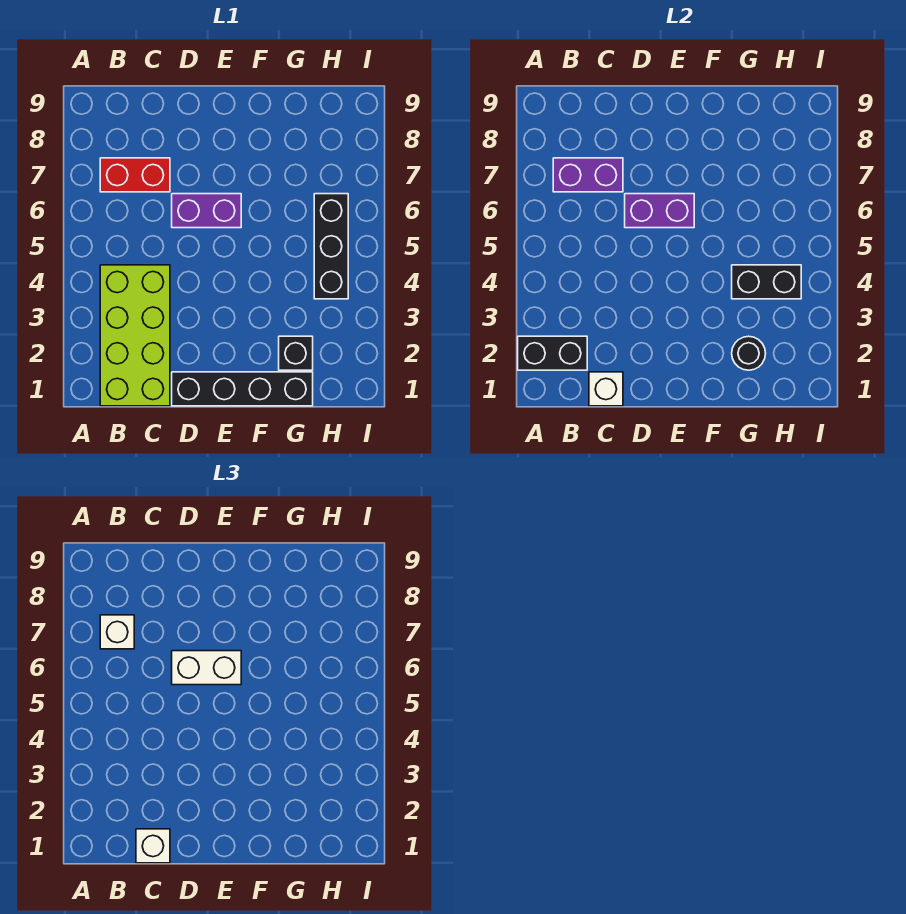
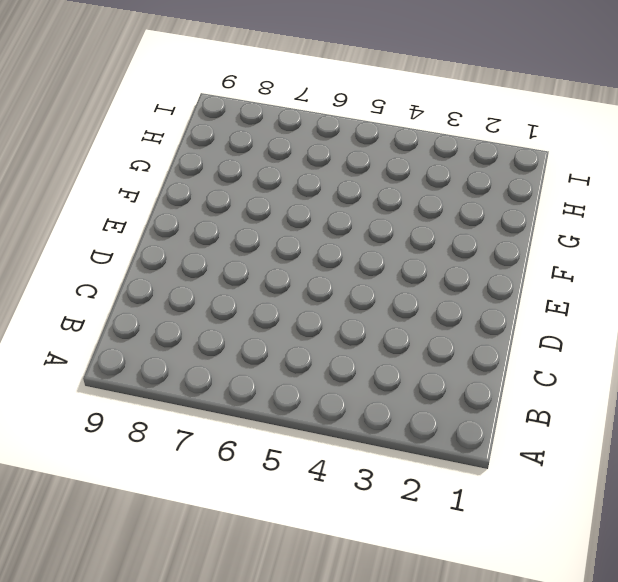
none -> lime 2x4 brick [100,265,170,406]
none -> red 1x2 brick [100,158,170,192]
none -> black 1x4 brick [172,372,313,406]

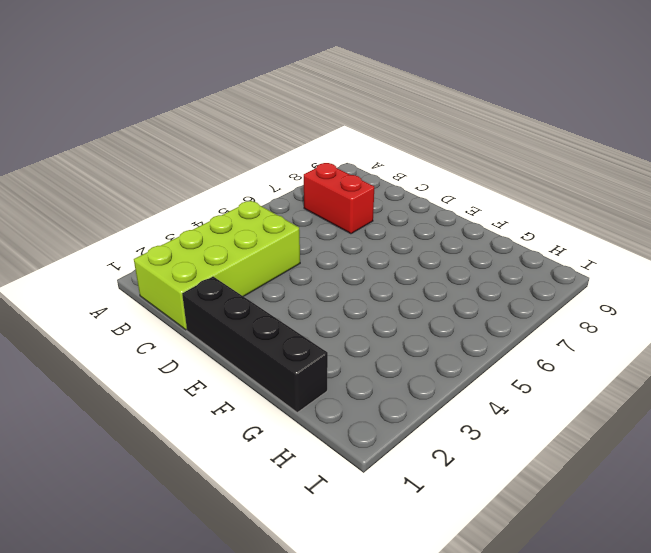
none -> purple 1x2 brick [172,194,241,228]
none -> black 1x1 brick [279,336,313,370]
none -> black 1x3 brick [314,194,348,299]

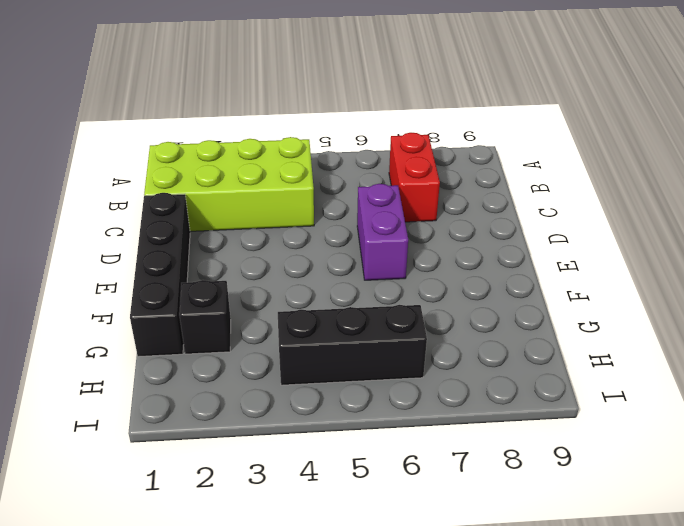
none -> black 1x2 brick [518,336,587,370]
none -> purple 1x2 brick [553,158,623,192]
none -> white 1x1 brick [589,372,623,406]

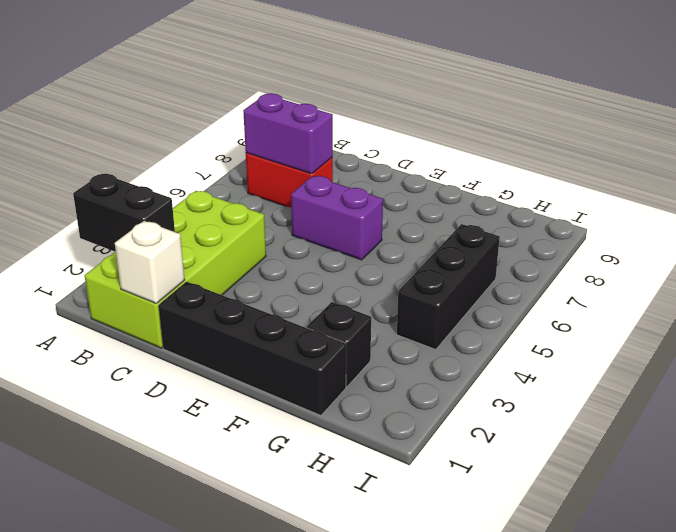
none -> purple 1x2 brick [625,194,694,228]
none -> black 1x1 round brick [732,336,766,370]
none -> black 1x2 brick [732,265,801,299]

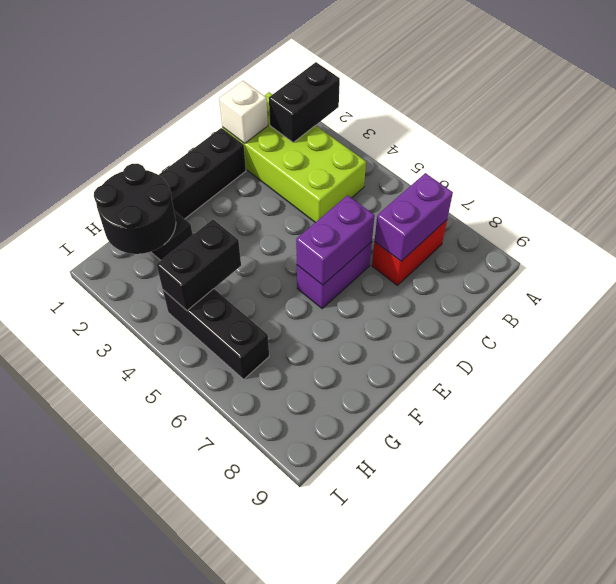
black 2x2 round brick [94,164,176,254] -> black 1x1 round brick [732,336,766,370]
none -> white 1x1 brick [100,615,134,649]
none -> white 1x1 brick [136,829,170,863]
none -> white 1x2 brick [172,651,241,685]

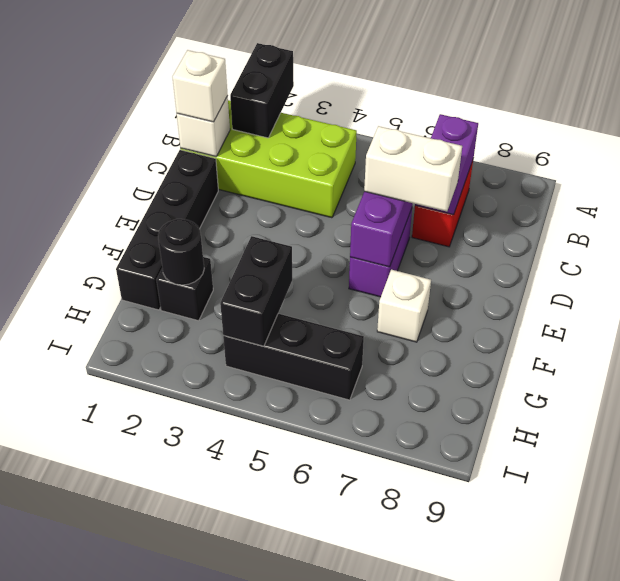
white 1x2 brick [364,126,462,211] -> white 1x2 brick turned to [172,651,241,685]
white 1x1 brick [377,270,431,342] -> white 1x1 brick moved to [100,615,134,649]

